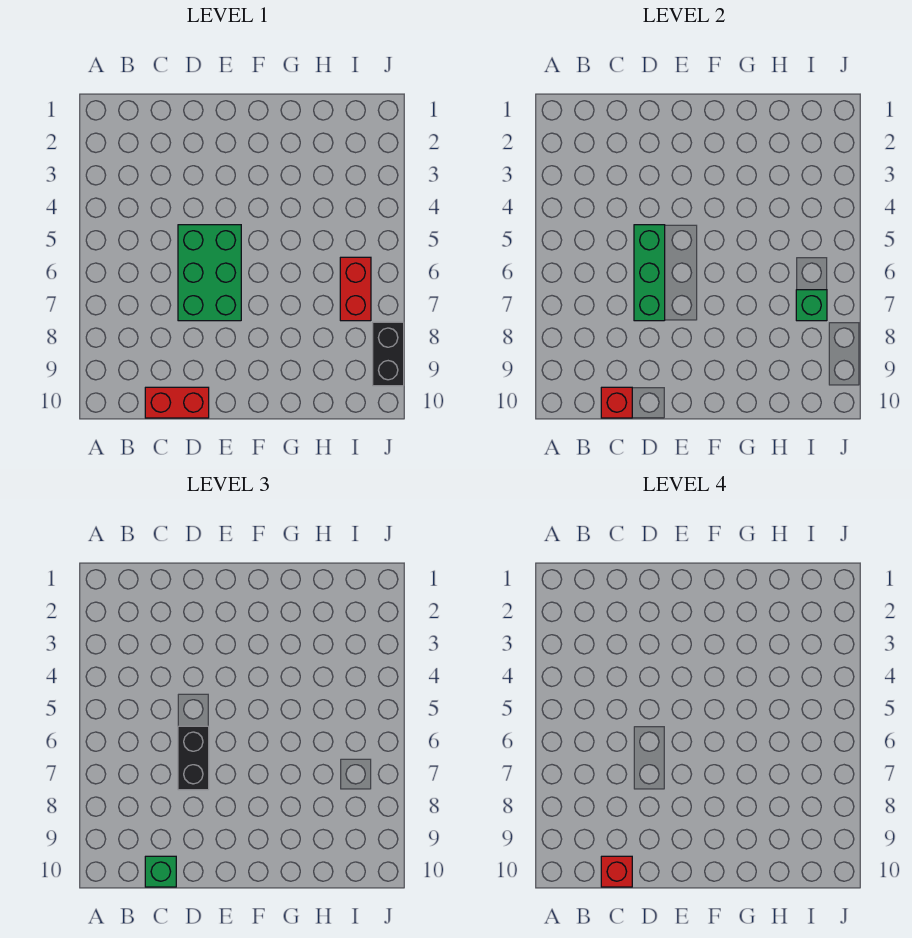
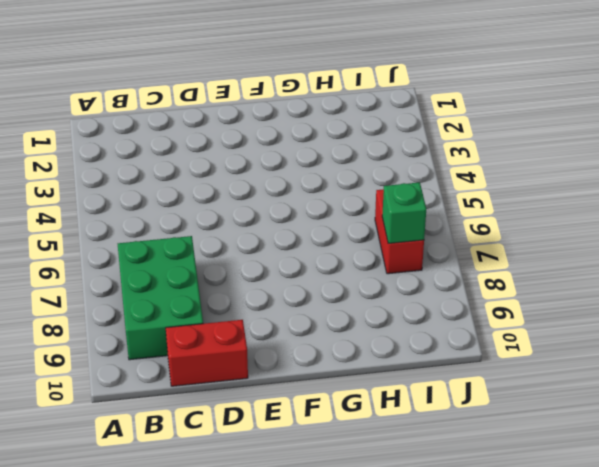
green 2x3 brick [118,236,203,360] -> green 2x3 brick moved to [178,225,241,321]
none -> black 1x2 brick [373,322,404,386]
none -> red 1x1 brick [601,387,632,418]

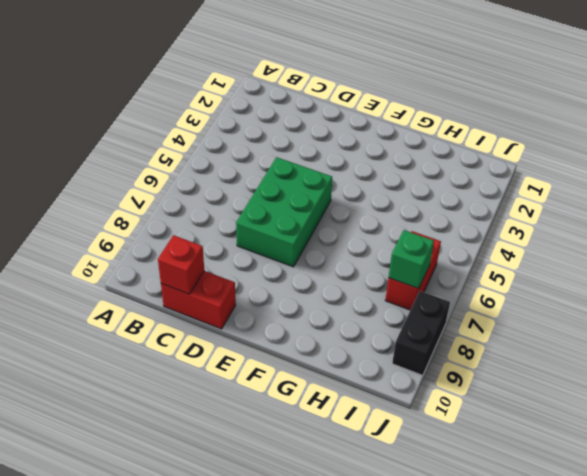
none -> green 1x3 brick [634,225,665,321]
none -> green 1x1 brick [145,856,176,887]

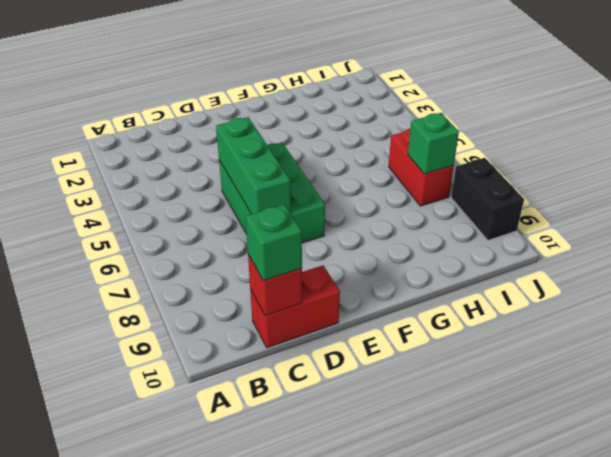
none -> black 1x2 brick [178,726,209,790]
none -> red 1x1 brick [601,856,632,887]

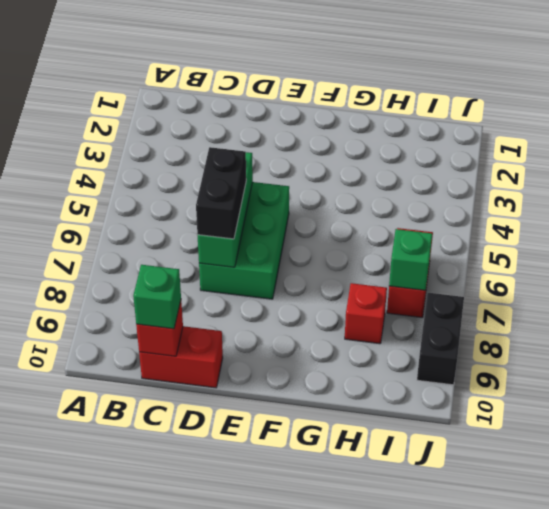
red 1x1 brick [345,283,387,344] -> red 1x1 brick moved to [601,856,632,887]

